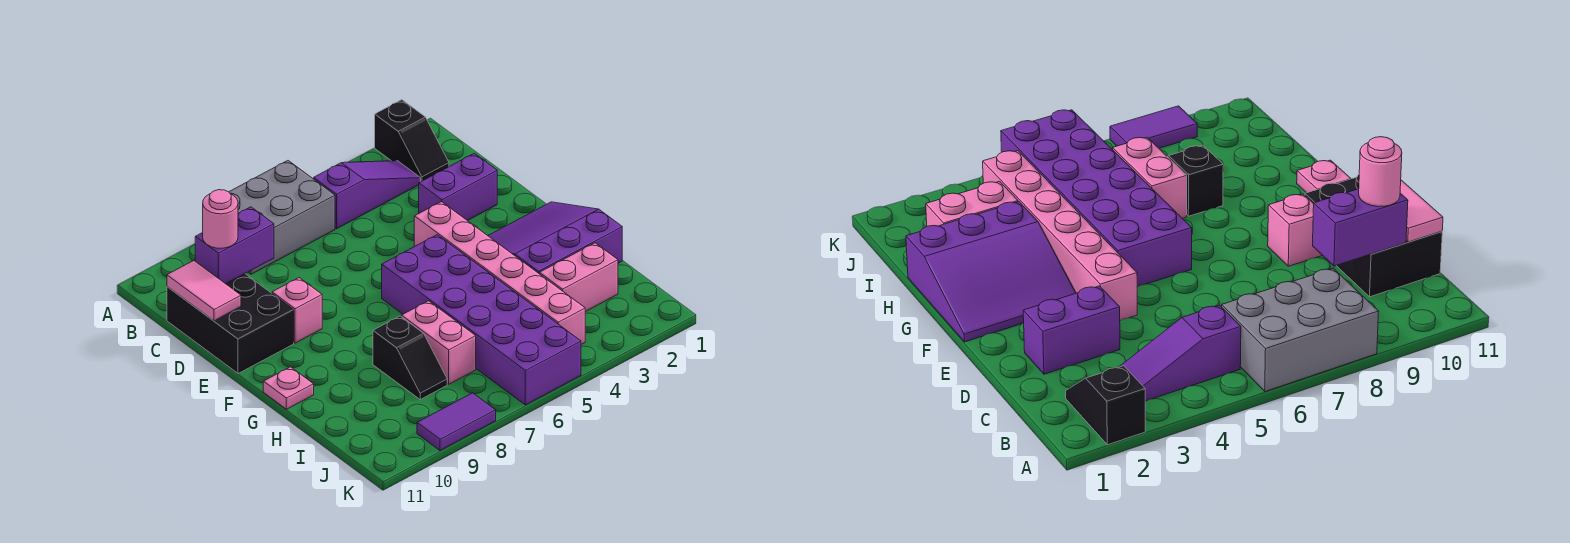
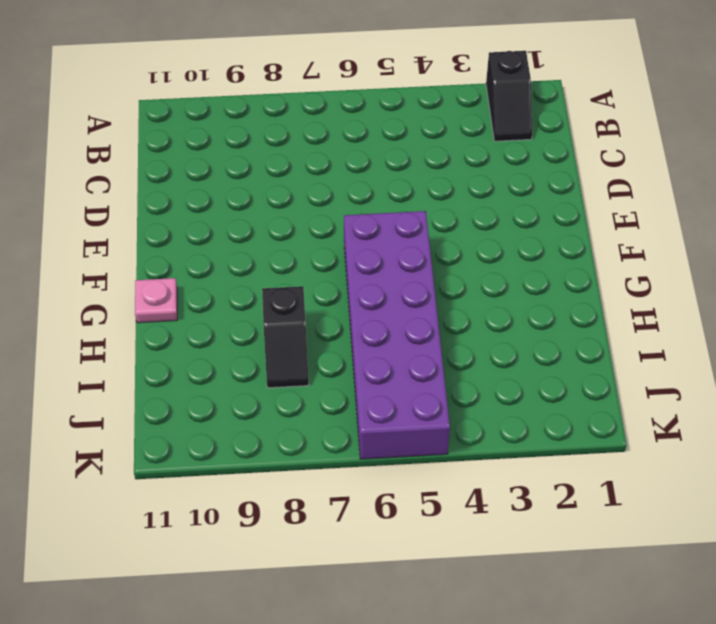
none -> grey 2x3 brick [229,161,335,274]
none -> purple 1x3 slope [314,161,421,229]
none -> black 2x3 brick [167,274,294,374]

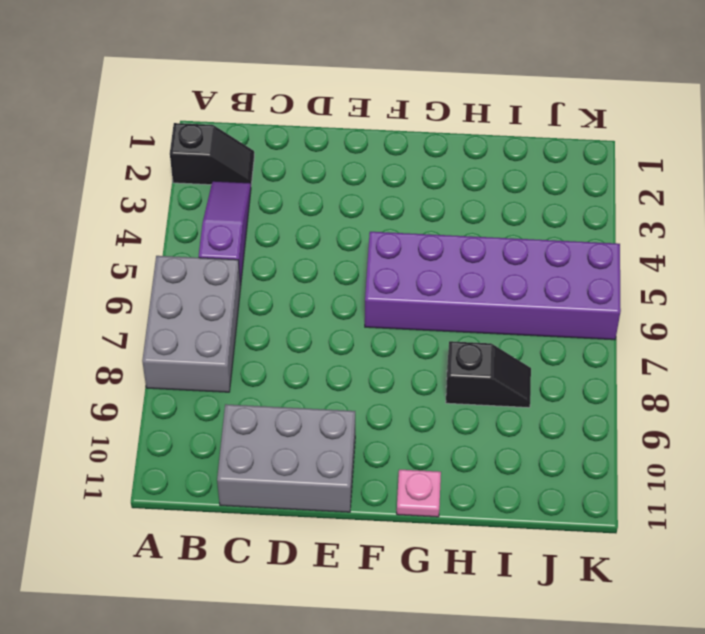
grey 2x3 brick [217,404,355,512] -> black 2x3 brick [167,274,294,374]
none -> purple 1x2 brick [419,153,497,221]
none -> pink 1x6 brick [414,201,585,344]
none -> pink 1x1 brick [272,278,322,343]

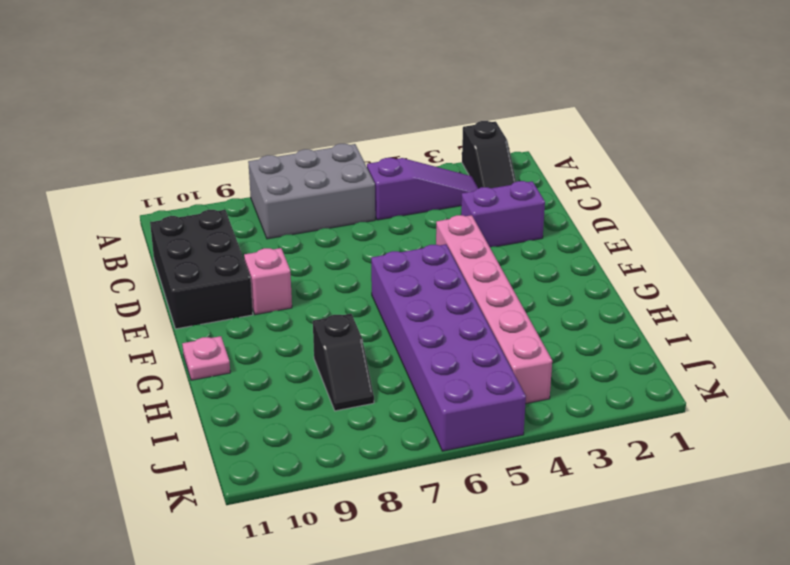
none -> purple 3x3 slope [488,202,622,274]
none -> pink 1x2 brick [401,301,476,384]
none -> pink 1x2 brick [540,243,618,312]

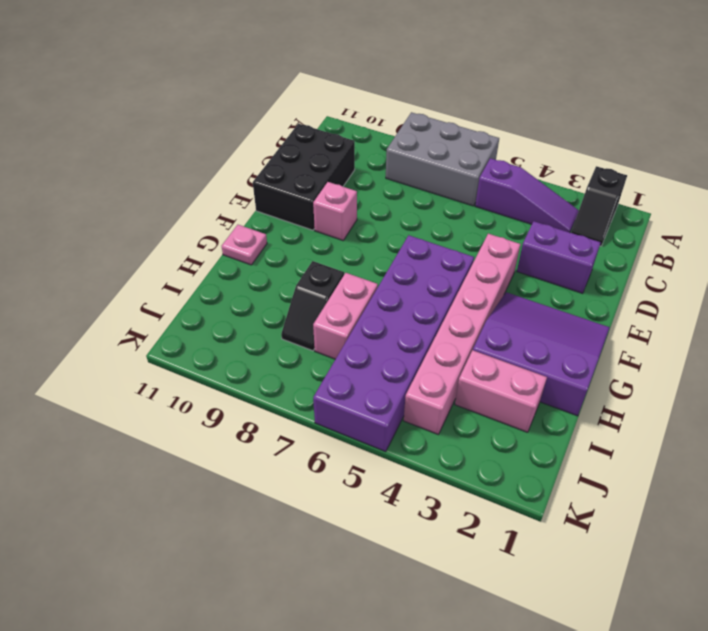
none -> purple 1x2 tile [417,393,496,450]
none -> purple 1x2 brick [195,207,274,284]
none -> pink 1x2 tile [167,261,241,321]

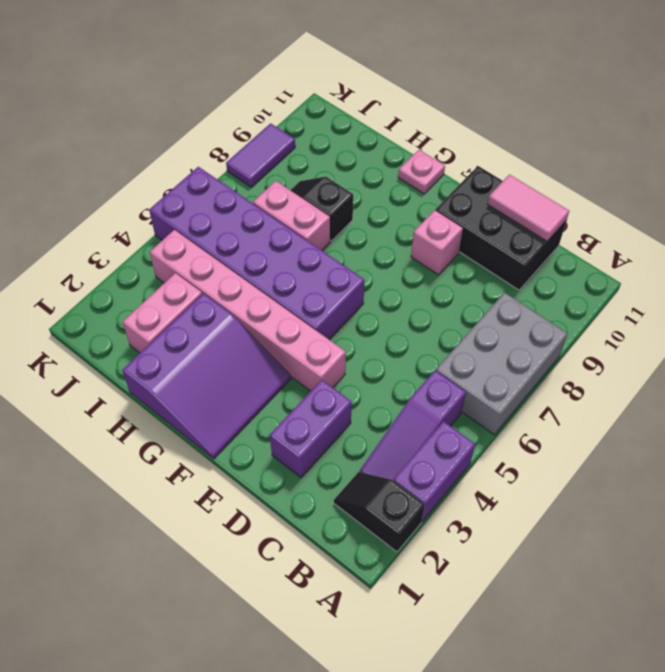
purple 1x2 brick [394,421,475,521] -> purple 1x2 brick moved to [195,207,274,284]
none -> pink 1x1 round brick [203,190,238,248]

